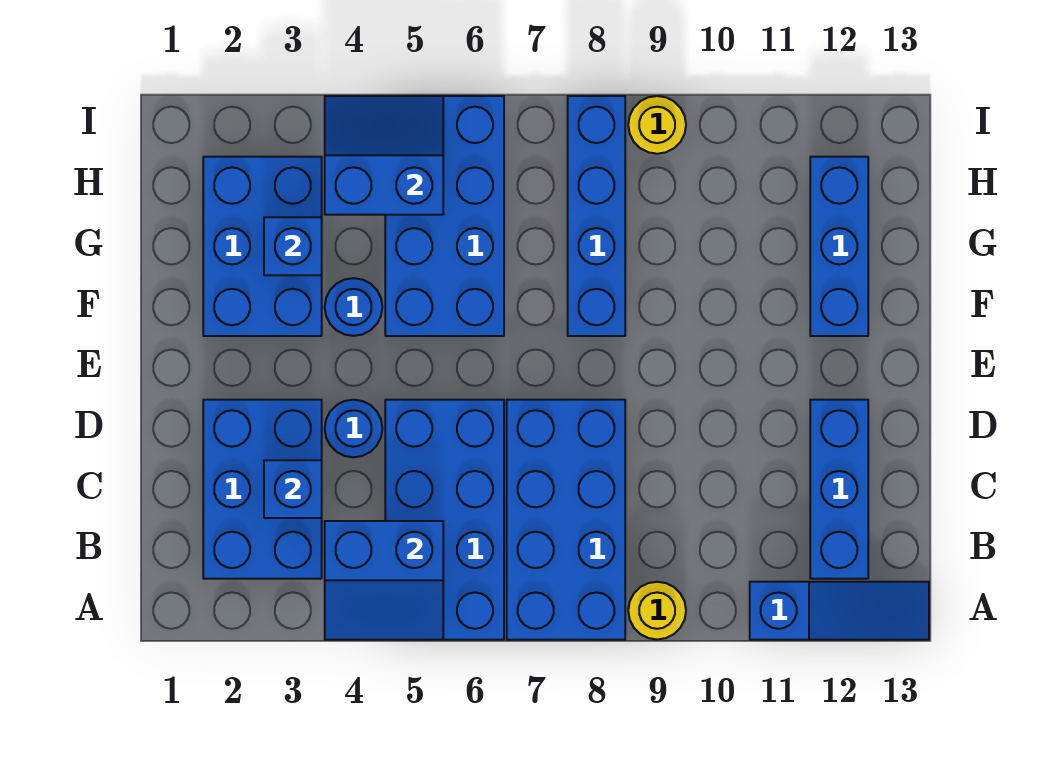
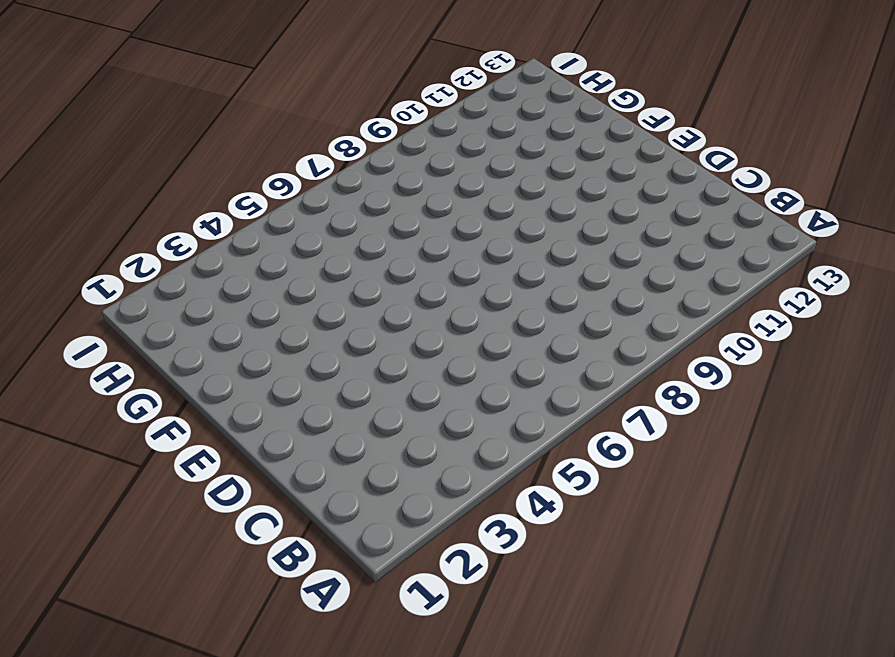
none -> blue 2x4 brick [385,400,504,640]
none -> blue 2x4 brick [507,400,625,640]
none -> yellow 1x1 round brick [628,582,686,639]

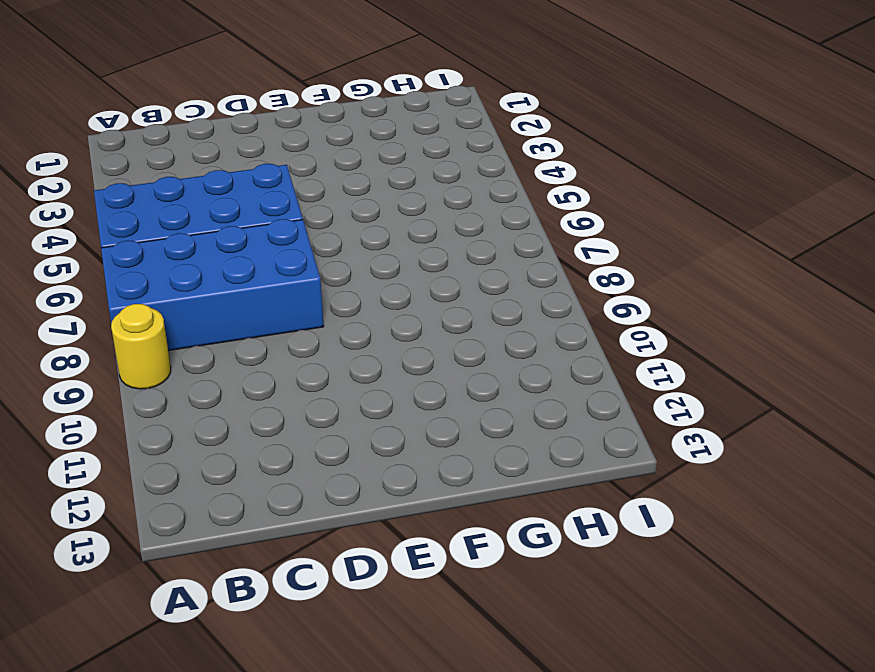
none -> blue 1x3 slope [750,582,929,640]
none -> blue 2x3 brick [203,400,322,579]
none -> blue 1x3 brick [810,400,868,579]

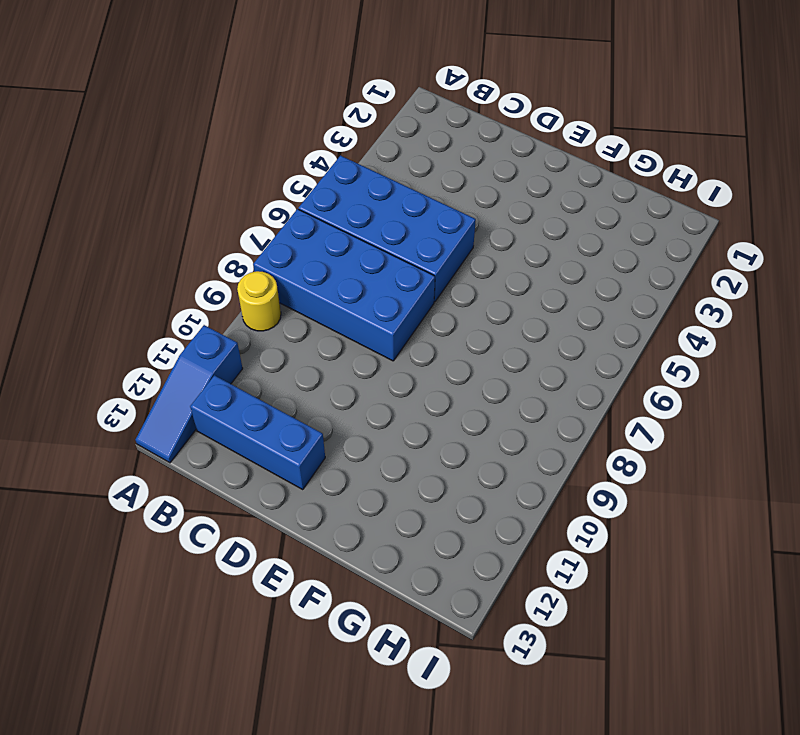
none -> blue 2x3 brick [203,400,322,579]
none -> blue 1x1 round brick [325,400,382,457]
none -> blue 2x3 brick [203,157,322,336]

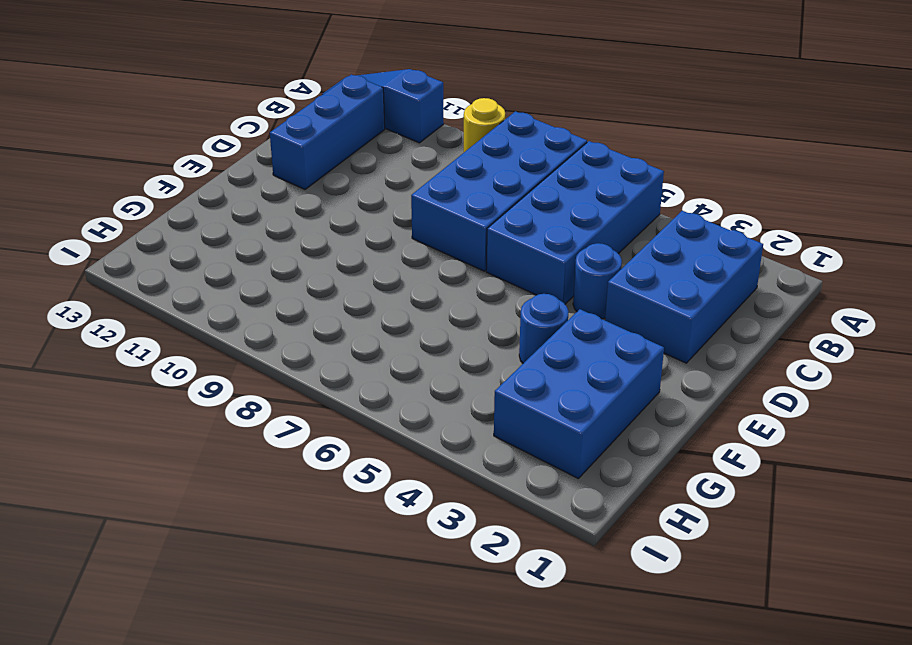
none -> blue 2x4 brick [385,96,504,336]
none -> blue 1x4 brick [568,96,625,336]
none -> blue 1x3 brick [810,157,868,336]

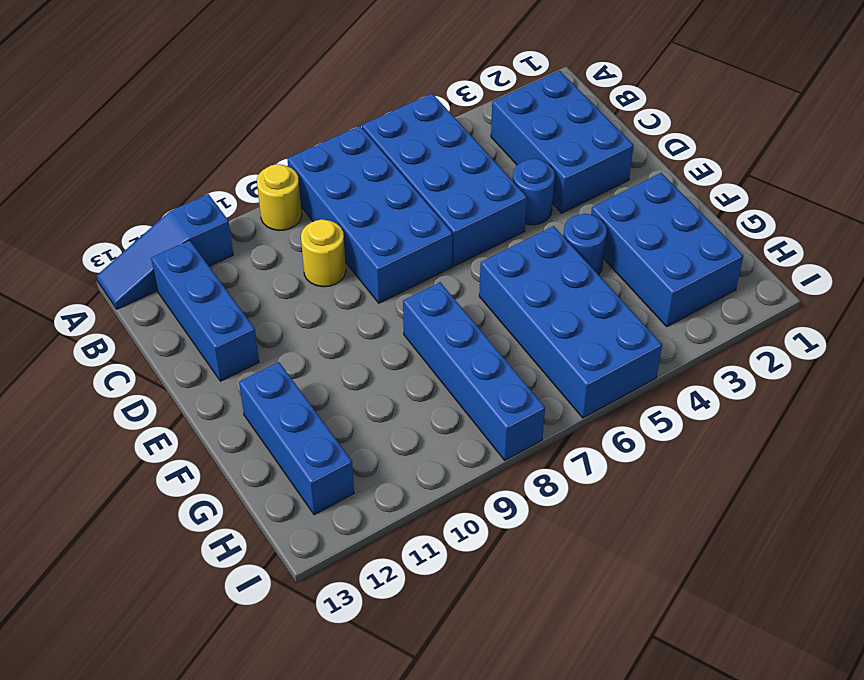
yellow 1x1 round brick [301,219,346,287] -> yellow 1x1 round brick moved to [628,96,686,154]
none -> blue 2x2 slope [325,521,443,640]
none -> blue 1x1 brick [264,460,322,518]
none -> blue 1x1 brick [264,217,322,275]

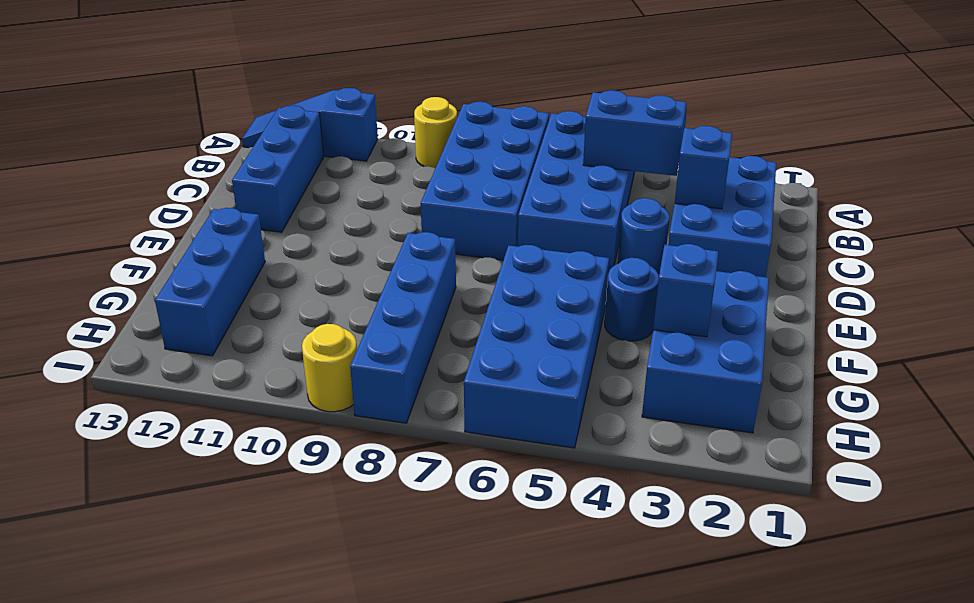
none -> blue 2x2 slope [325,96,443,215]

